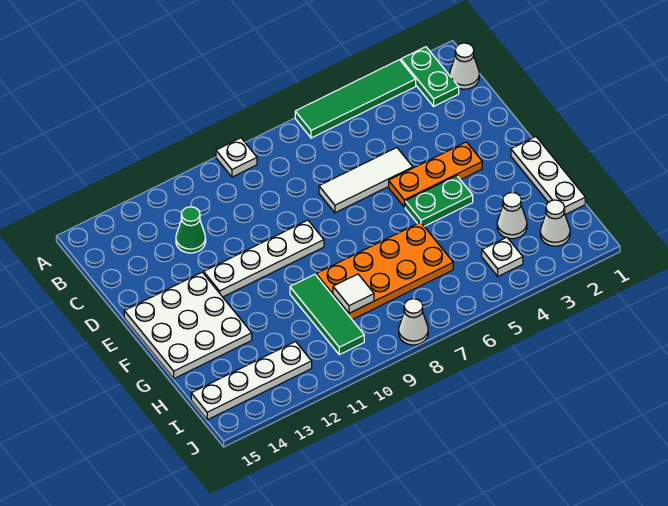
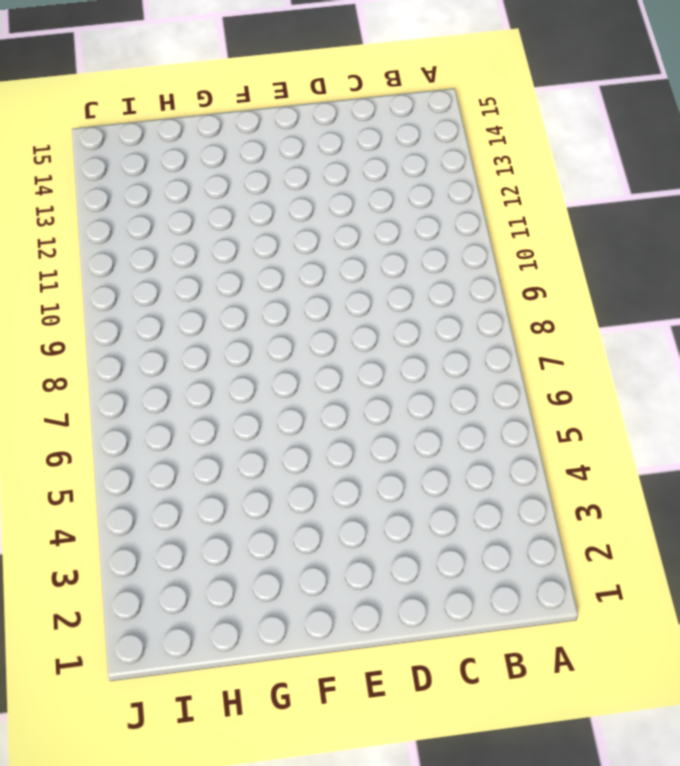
none -> green 1x2 plate [401,47,459,106]
none -> green 1x4 tile [295,60,416,138]
none -> white 1x1 plate [216,138,257,177]

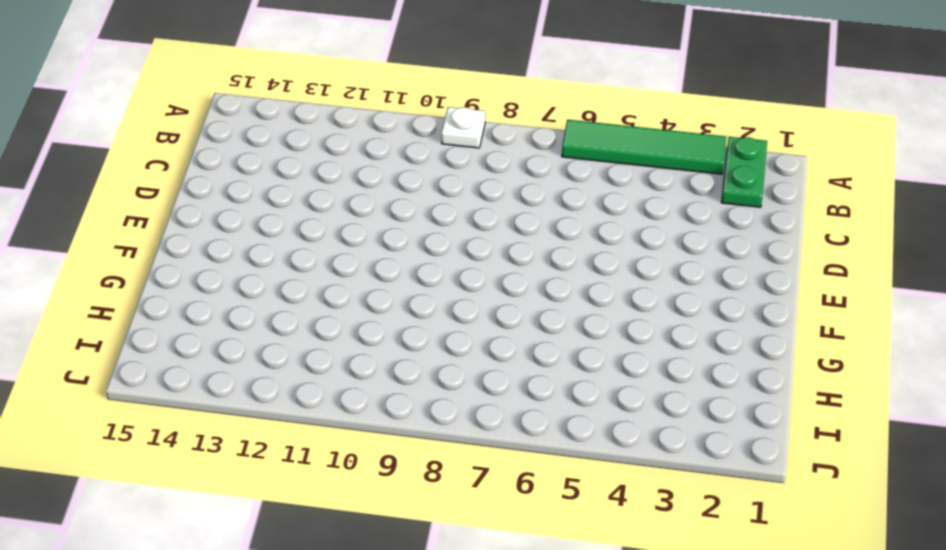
none -> white 1x1 cone [450,43,479,89]
none -> green 1x1 cone [176,207,206,253]
none -> white 1x3 tile [319,148,413,213]

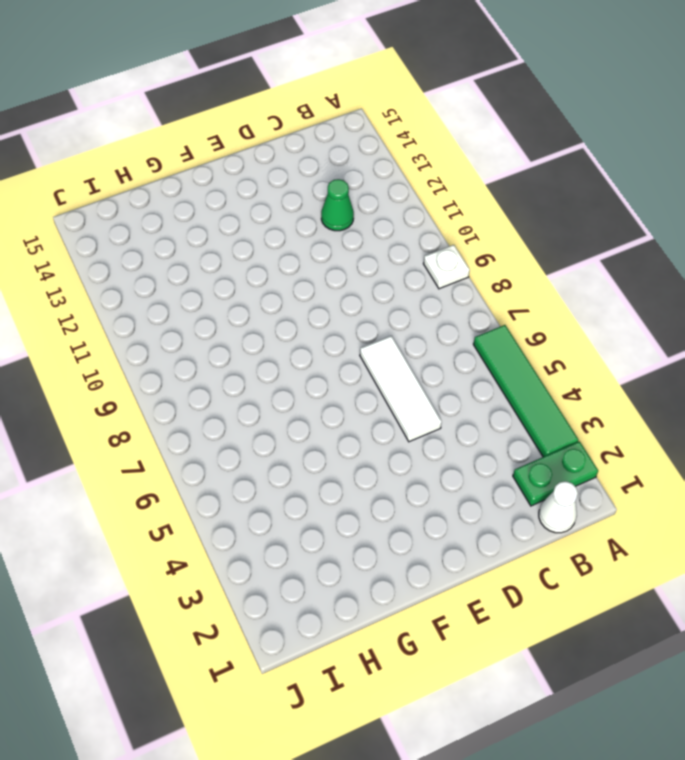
none -> orange 1x3 plate [389,142,482,207]
none -> white 1x4 plate [204,220,324,297]
none -> white 3x3 plate [124,272,252,379]

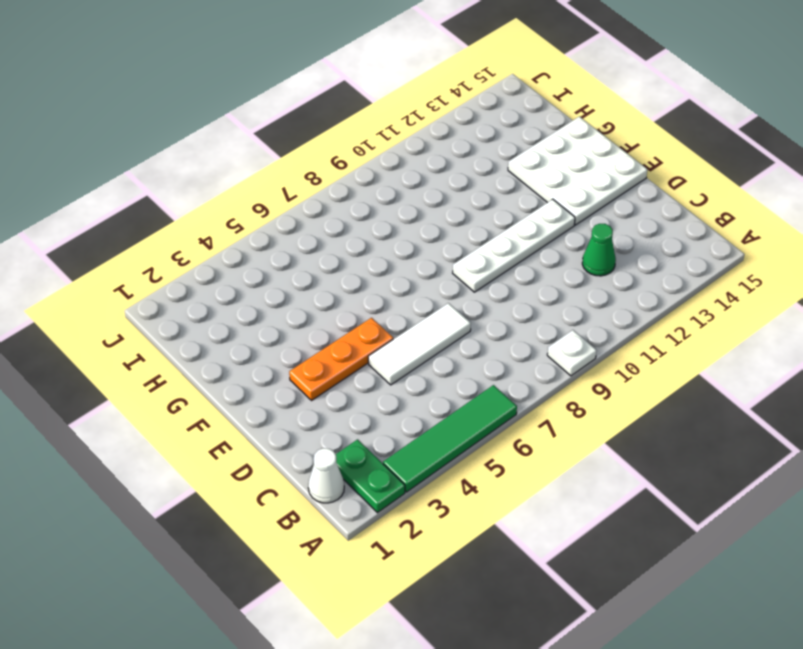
none -> white 1x3 plate [511,137,585,215]
none -> green 1x2 plate [405,176,473,226]
none -> orange 2x4 plate [316,222,453,320]

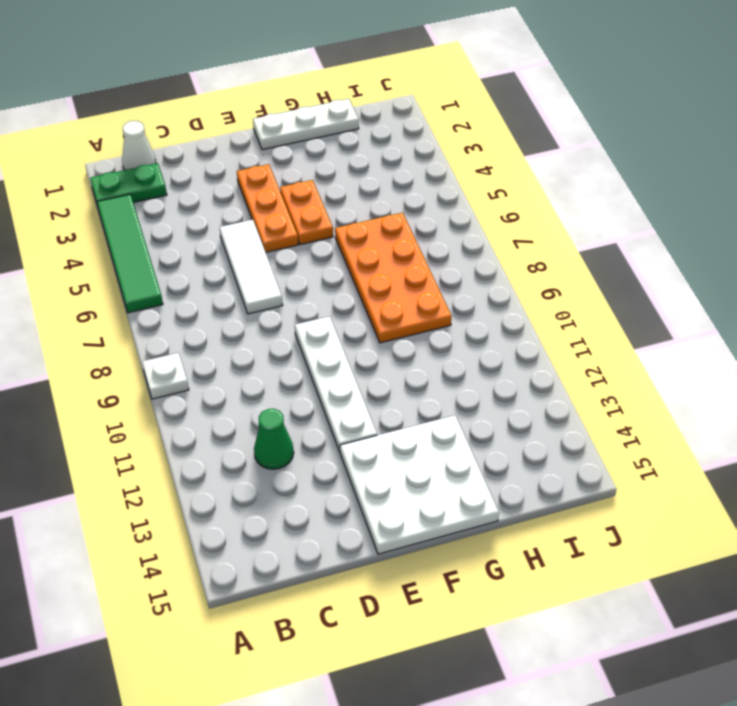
orange 1x2 plate [280,180,333,245] -> green 1x2 plate [405,176,473,226]
none -> green 1x3 tile [290,274,364,355]
none -> white 1x1 cone [497,192,527,239]
none -> white 1x1 cone [540,200,570,246]

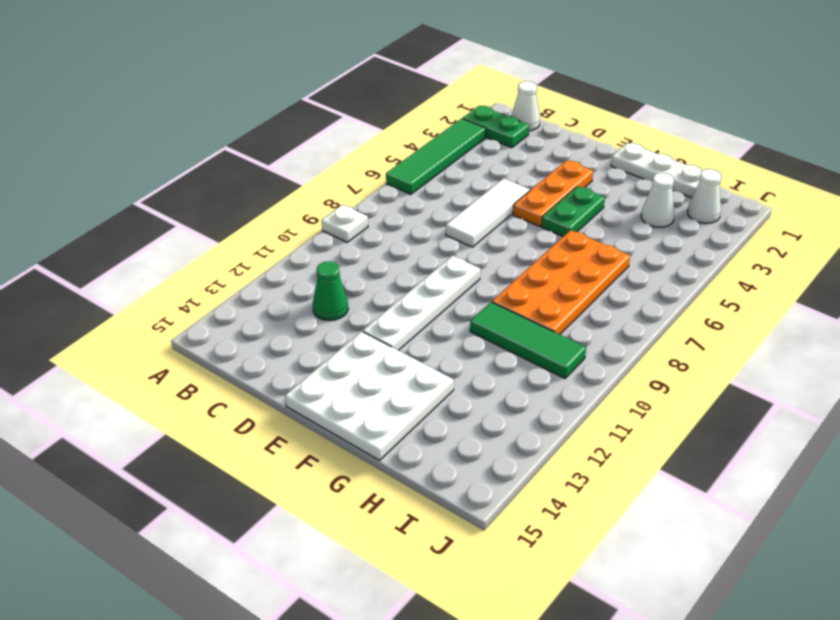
none -> white 1x1 plate [482,237,523,276]
none -> white 1x4 plate [191,342,312,420]
none -> white 1x1 cone [399,299,428,345]

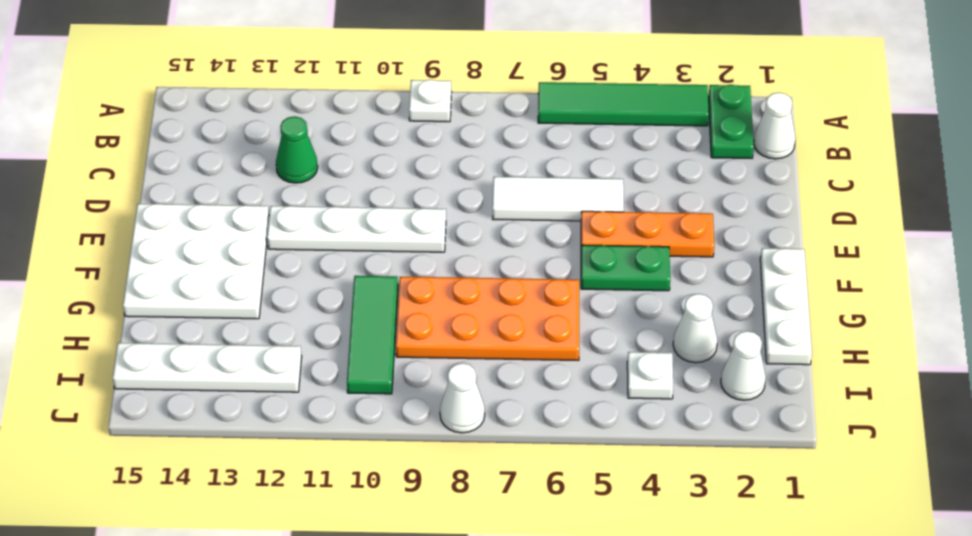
none -> white 1x1 tile [333,274,374,313]

